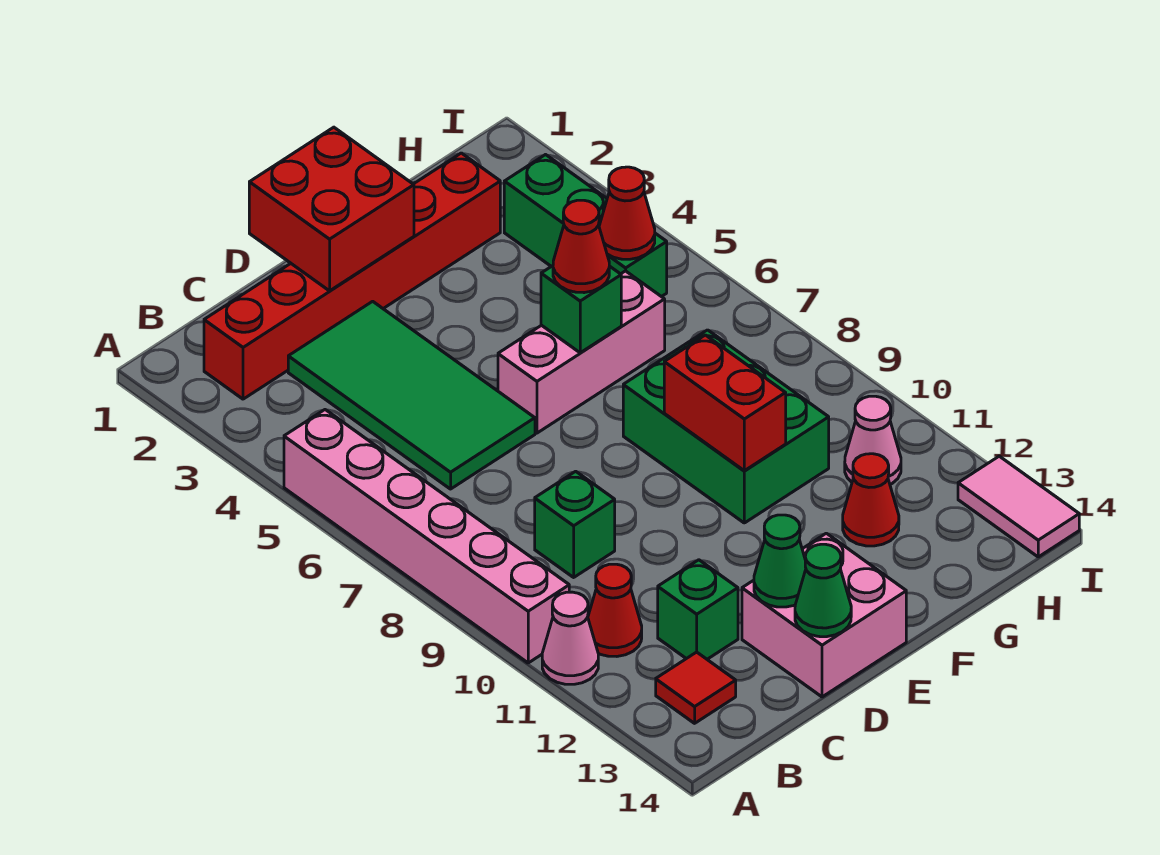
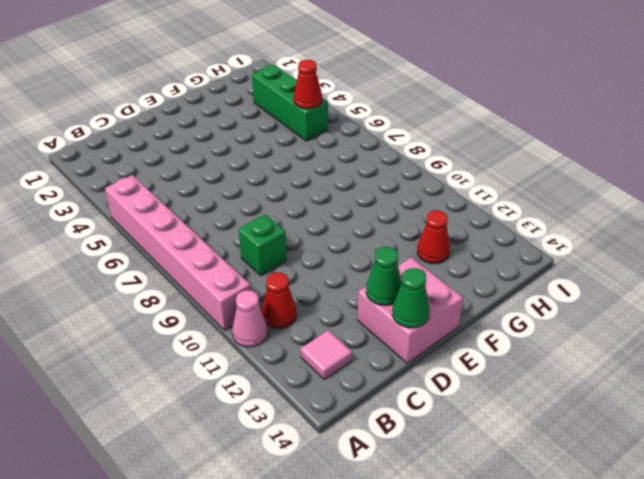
pink 1x1 tile [301,330,352,379] -> red 1x1 tile [656,652,736,723]
none -> red 1x6 brick [204,153,500,399]
none -> green 2x4 tile [288,301,535,489]
none -> green 1x1 brick [658,560,738,659]

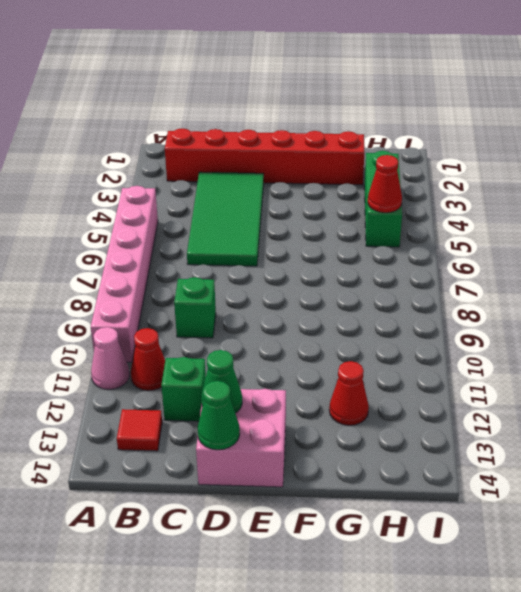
none -> pink 1x3 brick [498,271,665,433]
none -> green 2x3 brick [623,330,829,523]
none -> pink 1x1 cone [845,396,901,484]

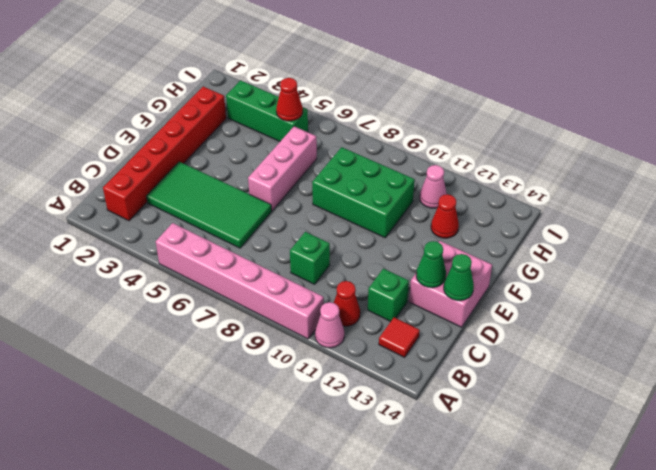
none -> pink 1x2 tile [958,456,1079,557]
none -> red 2x2 brick [249,127,414,291]
none -> green 1x1 brick [541,266,621,353]

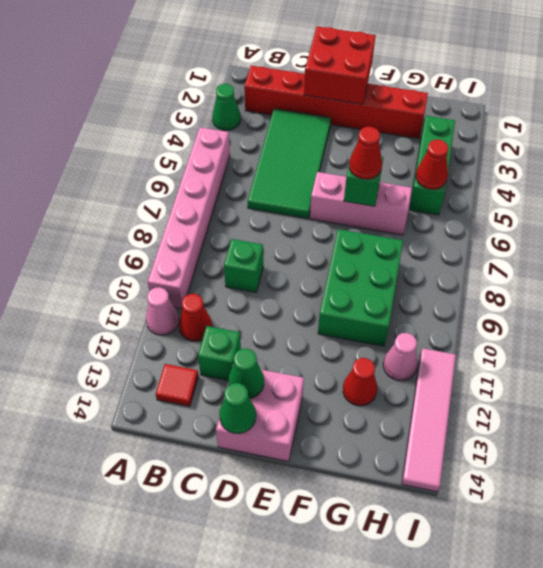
green 1x1 cone [212,84,241,130] -> none
pink 1x4 tile [402,348,456,491] -> pink 1x2 tile [958,456,1079,557]
none -> red 1x2 brick [664,335,786,471]

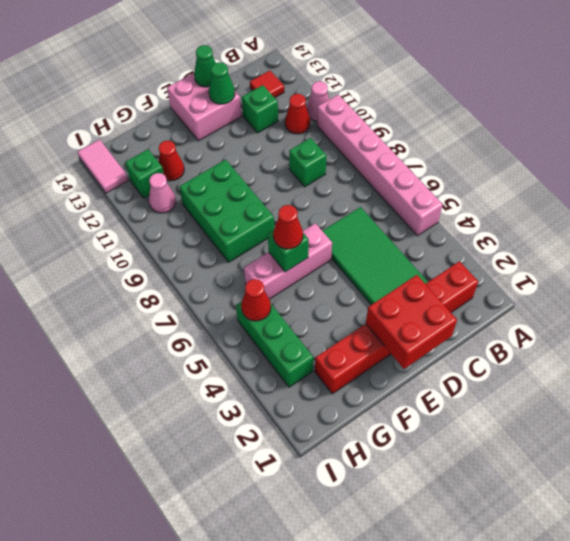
green 1x1 brick [125,149,164,198] -> none
none -> red 1x2 brick [664,335,786,471]

